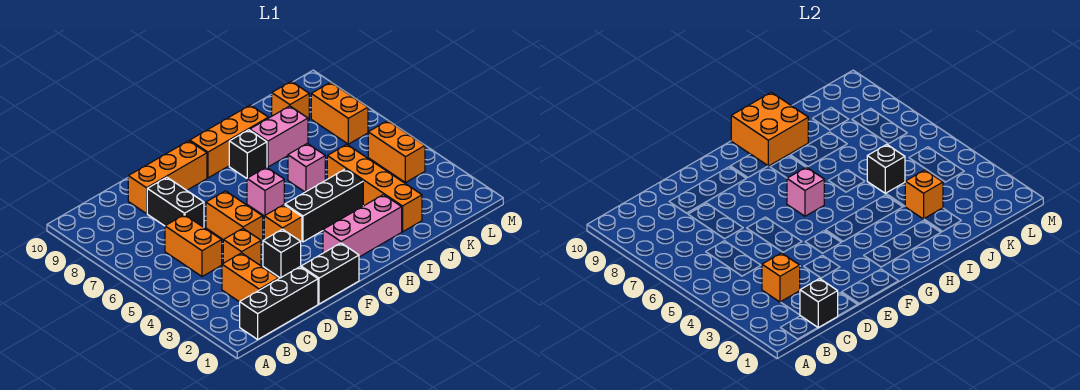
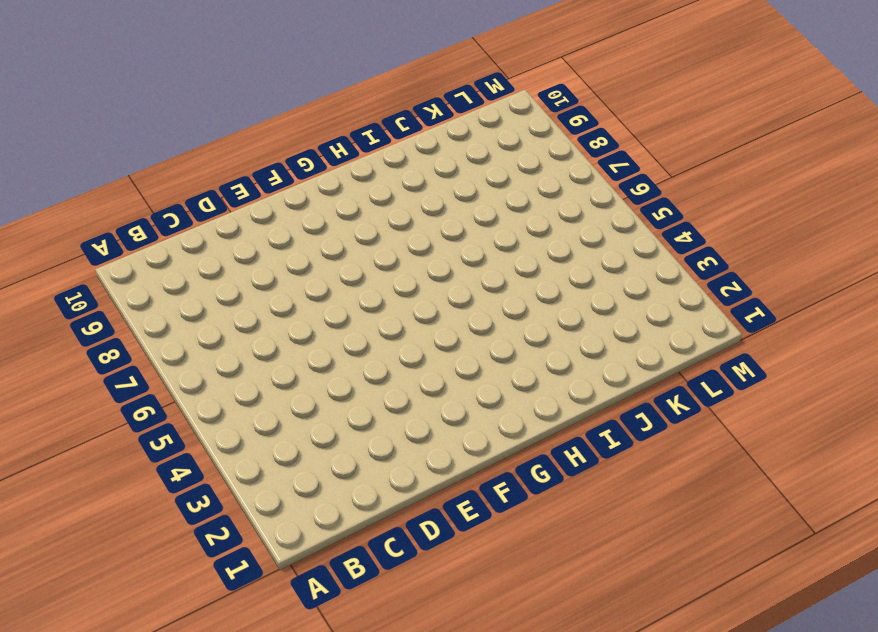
none -> black 1x3 brick [240,267,318,339]
none -> orange 1x2 brick [222,253,279,302]
none -> orange 1x2 brick [165,215,222,277]

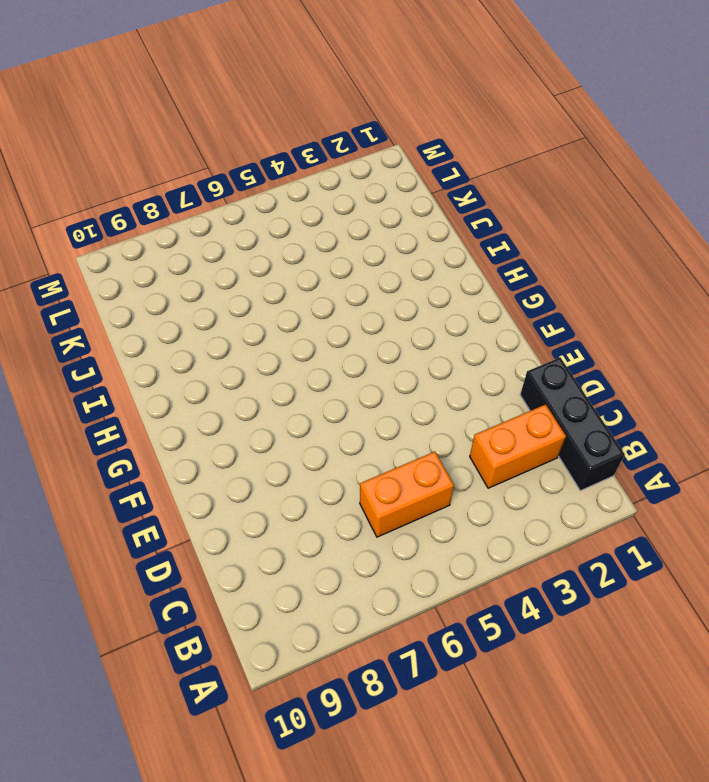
none -> orange 1x1 brick [223,229,261,266]
none -> black 1x2 brick [147,177,204,227]
none -> orange 1x3 brick [128,141,207,214]

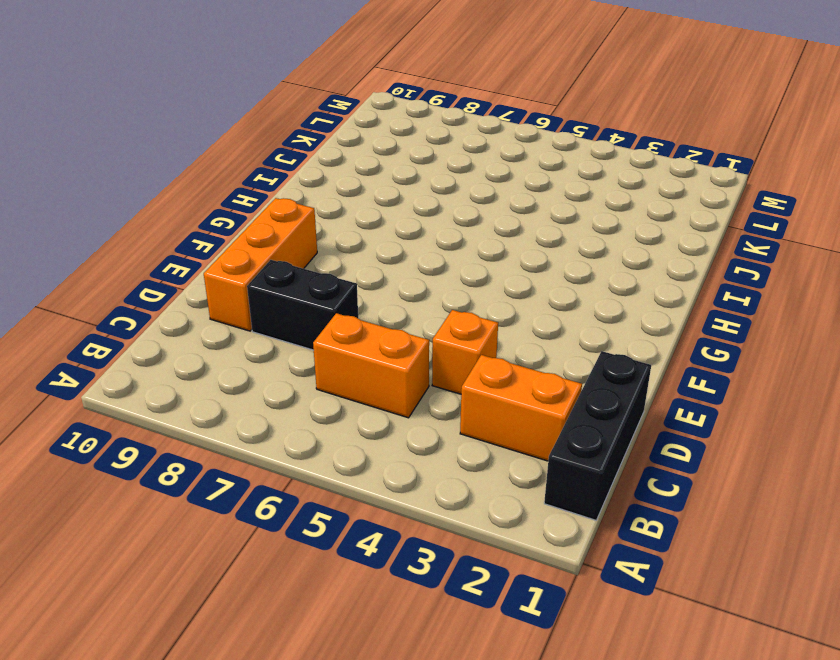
none -> black 1x2 brick [301,243,359,304]
none -> black 1x1 brick [263,229,301,278]
none -> orange 1x2 brick [206,191,263,242]

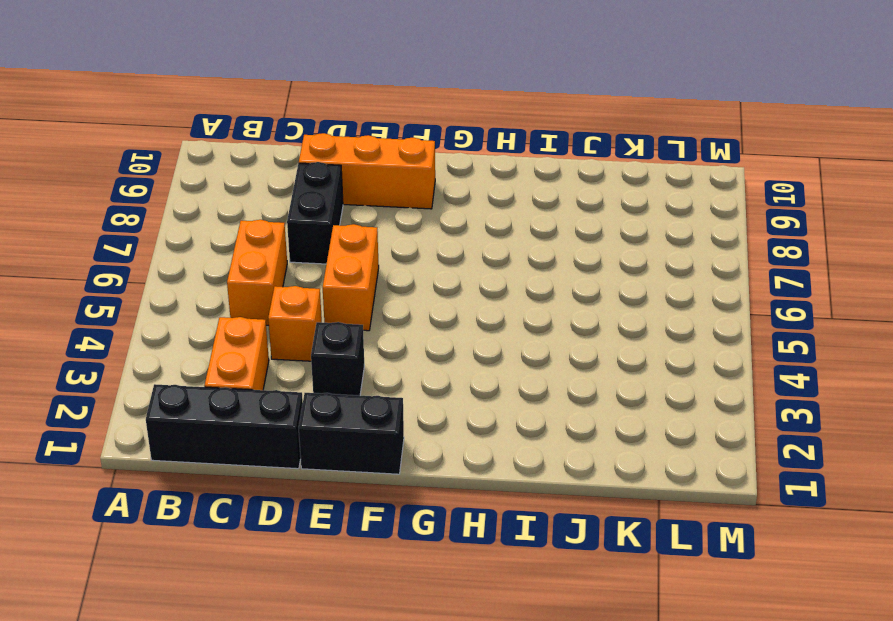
none -> orange 1x1 brick [264,205,302,243]
none -> pink 1x3 brick [323,195,402,257]
none -> black 1x3 brick [285,169,363,242]

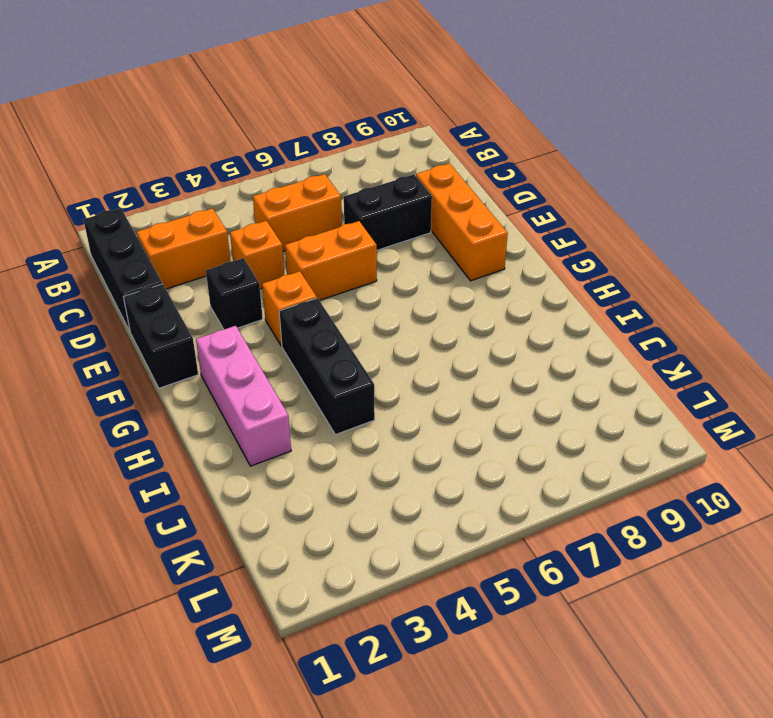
none -> pink 1x1 brick [247,167,284,216]
none -> orange 1x3 brick [190,105,268,178]
none -> black 1x1 brick [229,130,267,178]

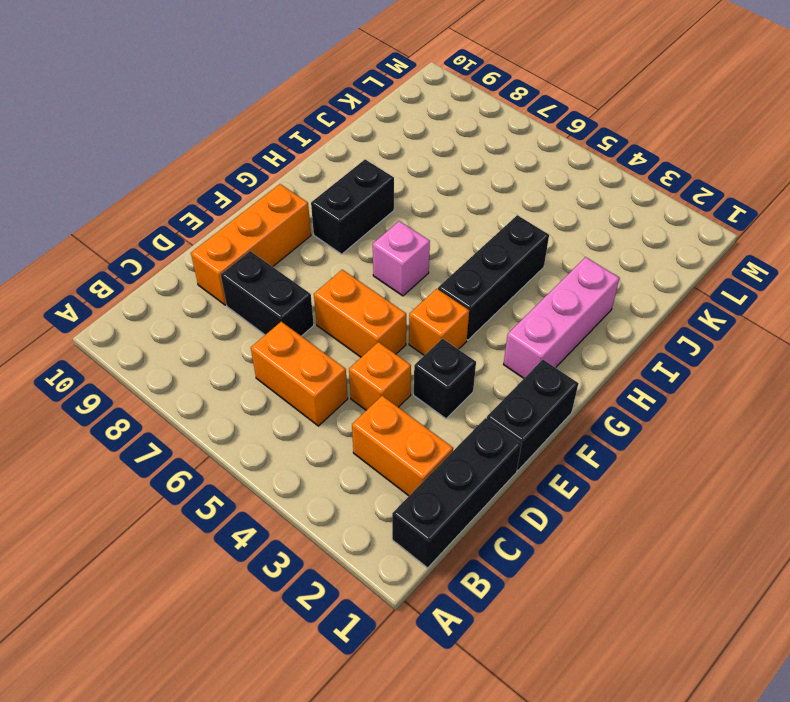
black 1x2 brick [311,159,394,254] -> black 1x1 brick [229,130,267,178]
none -> orange 1x3 brick [190,105,268,178]
none -> pink 1x1 brick [288,143,325,192]
none -> pink 1x2 brick [250,106,308,167]

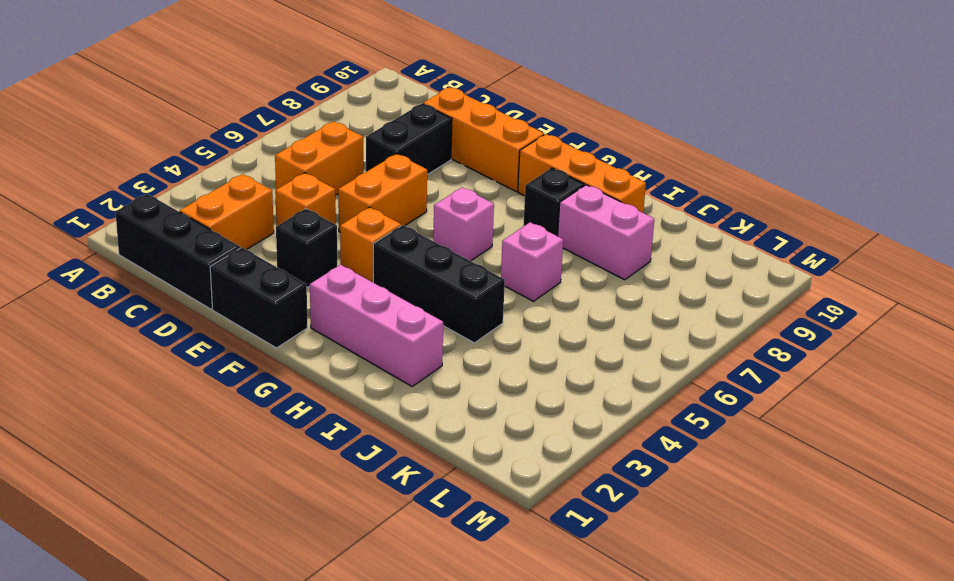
none -> orange 1x4 brick [327,144,422,232]
none -> orange 1x1 brick [272,81,309,120]
none -> orange 1x2 brick [368,121,425,183]

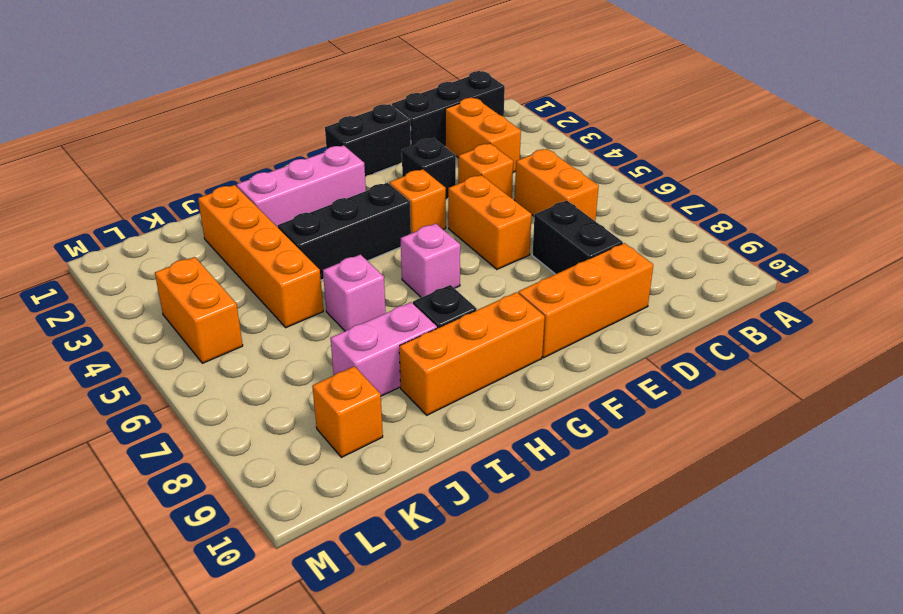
none -> orange 1x2 brick [311,82,368,144]
none -> black 1x1 brick [800,279,838,328]
none -> orange 1x1 brick [762,253,800,302]

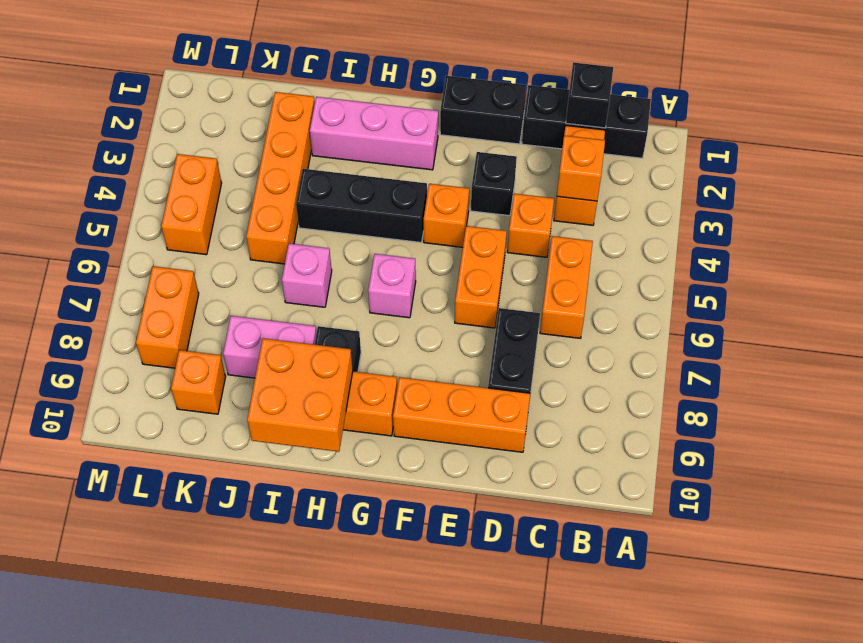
none -> pink 1x1 brick [787,167,824,216]
none -> orange 1x1 brick [905,170,943,219]
none -> black 1x1 brick [867,144,905,193]

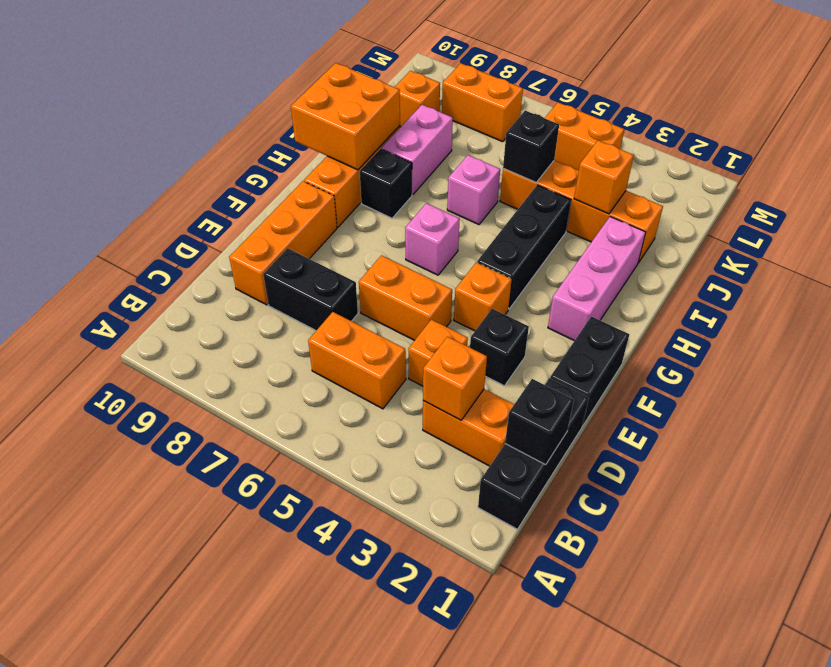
none -> pink 1x1 brick [787,167,824,216]

